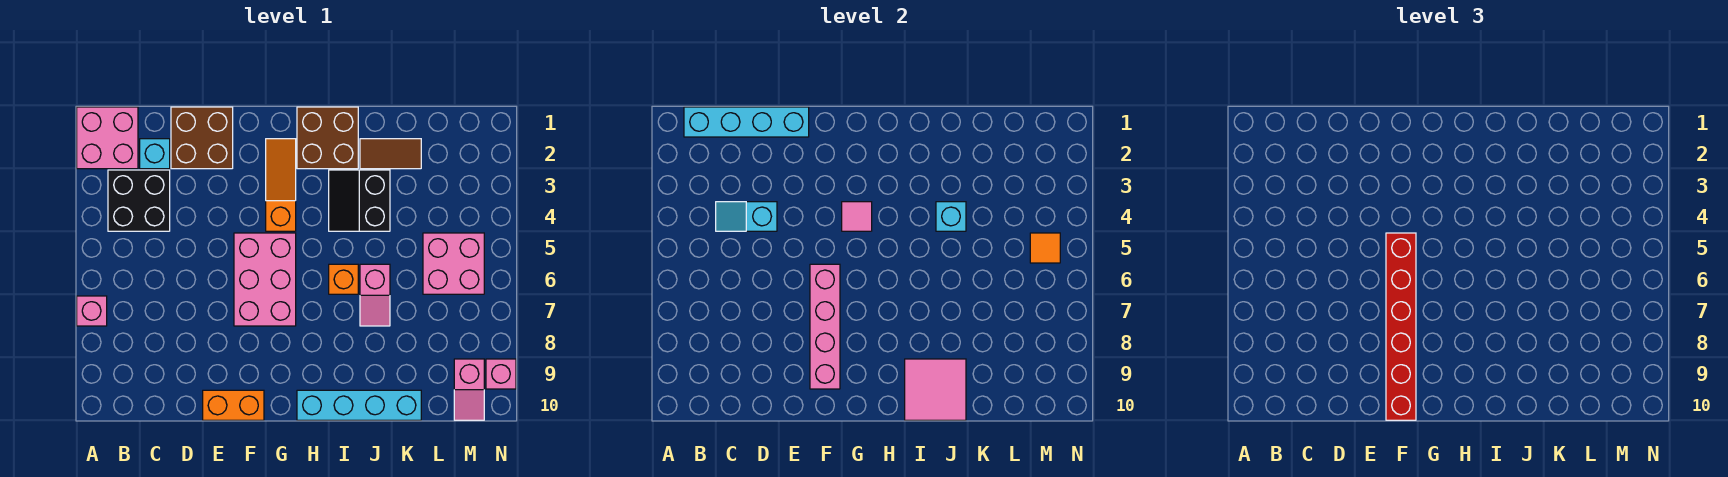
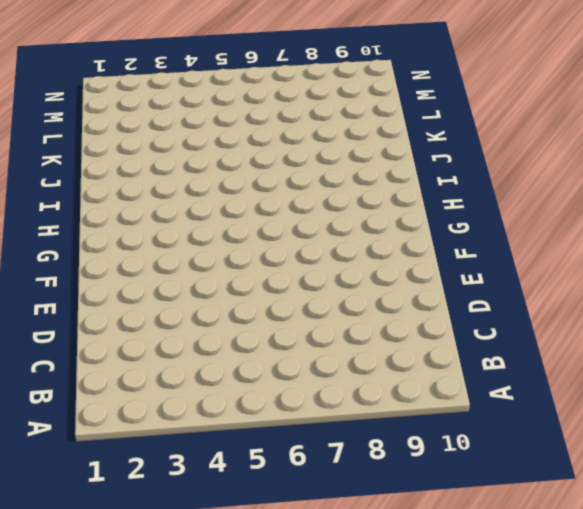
none -> pink 2x2 brick [77,107,138,169]
none -> pink 1x1 brick [77,296,107,326]
none -> black 2x2 brick [108,170,170,231]

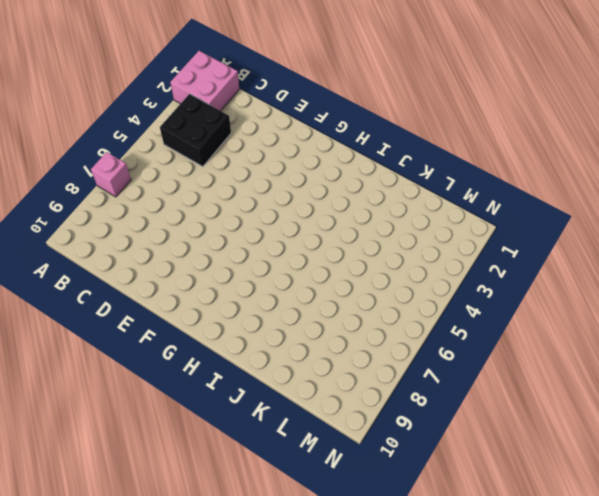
none -> cyan 1x1 brick [140,139,170,169]
none -> brown 2x2 brick [171,107,233,169]
none -> orange 1x2 brick [203,390,264,420]

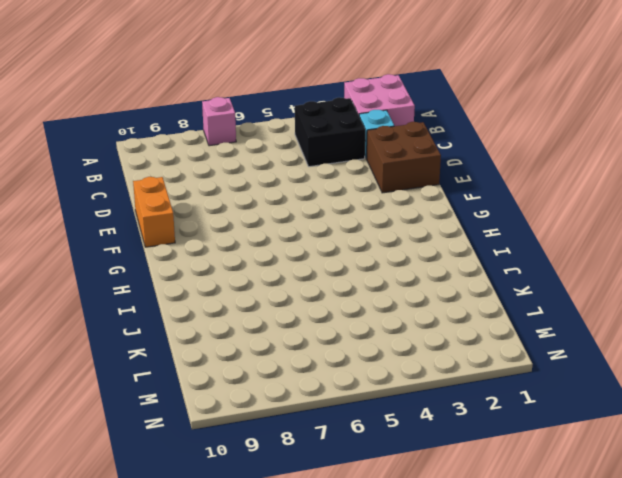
none -> pink 2x3 brick [234,233,296,326]
none -> orange 1x3 slope [266,139,296,231]
none -> brown 2x2 brick [297,107,358,169]

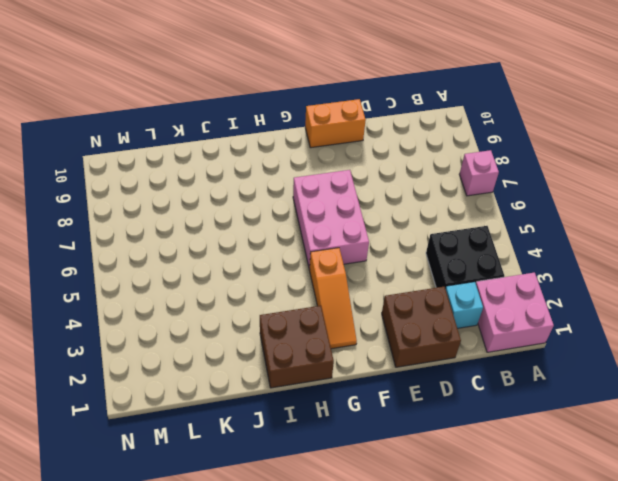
none -> cyan 1x4 brick [297,390,421,420]
none -> black 2x2 slope [329,170,390,231]
none -> orange 1x1 brick [329,264,358,294]

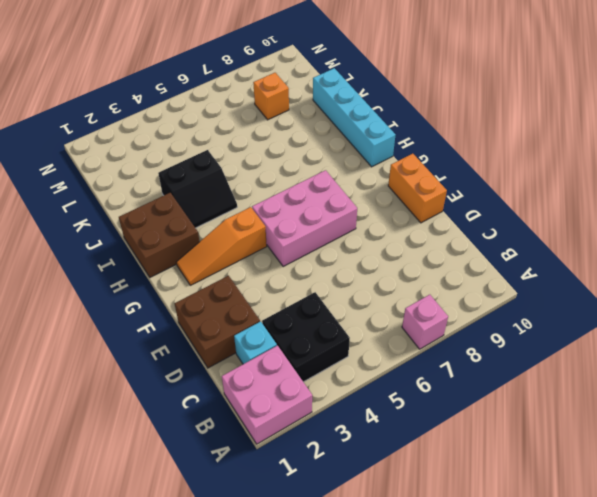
orange 1x1 brick [253,73,289,120] -> orange 1x1 brick moved to [329,264,358,294]
none -> brown 1x2 tile [360,139,421,169]
none -> pink 1x2 slope [360,264,390,326]
none -> pink 2x2 brick [423,233,484,294]

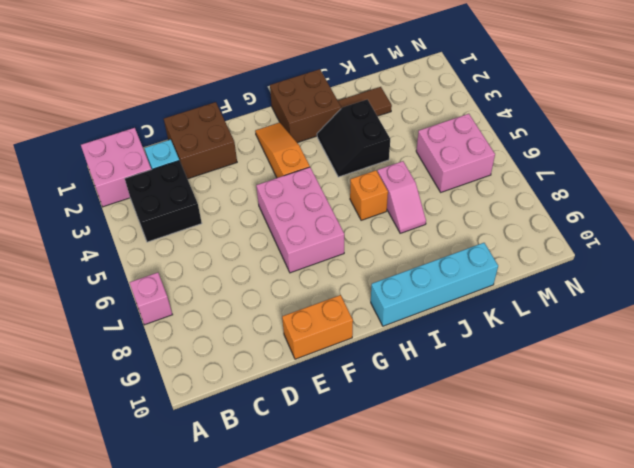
none -> pink 1x2 slope [454,359,484,420]
none -> pink 1x1 brick [486,359,516,389]
none -> cyan 1x4 brick [684,107,809,137]

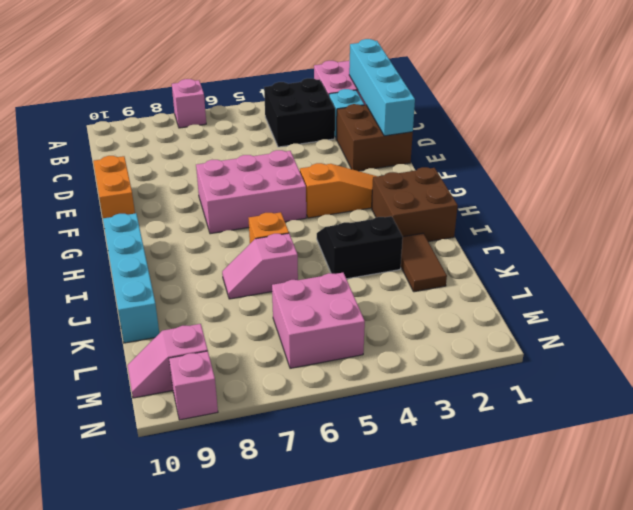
none -> cyan 1x2 slope [716,202,777,231]
none -> pink 1x4 brick [810,264,840,389]
none -> pink 1x1 tile [842,202,872,231]

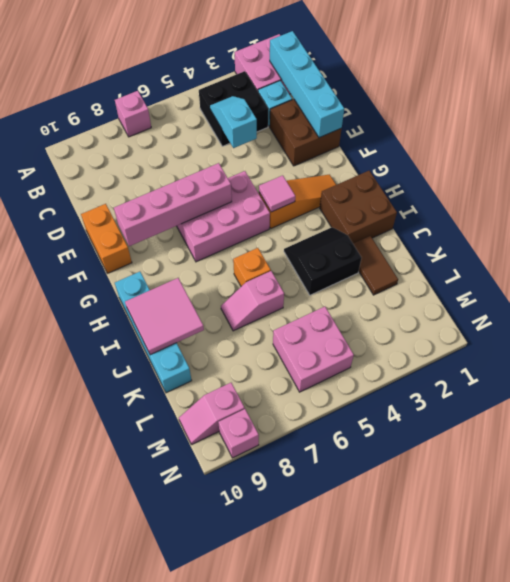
none -> cyan 1x1 brick [936,202,966,231]
none -> orange 1x1 tile [1030,233,1060,263]
none -> red 1x6 brick [1386,233,1416,420]

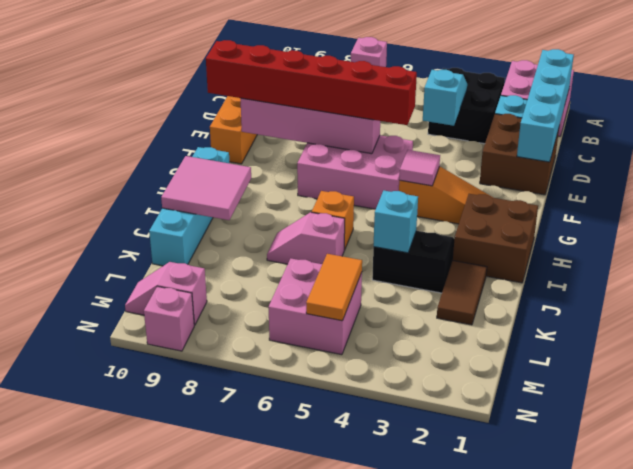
orange 1x2 tile [306,254,362,321] -> orange 1x1 tile [1030,233,1060,263]

